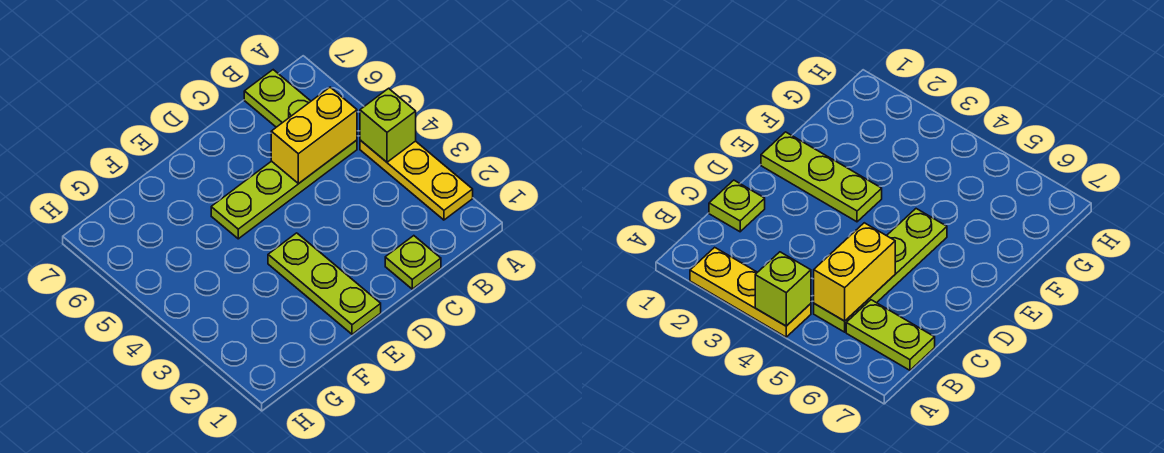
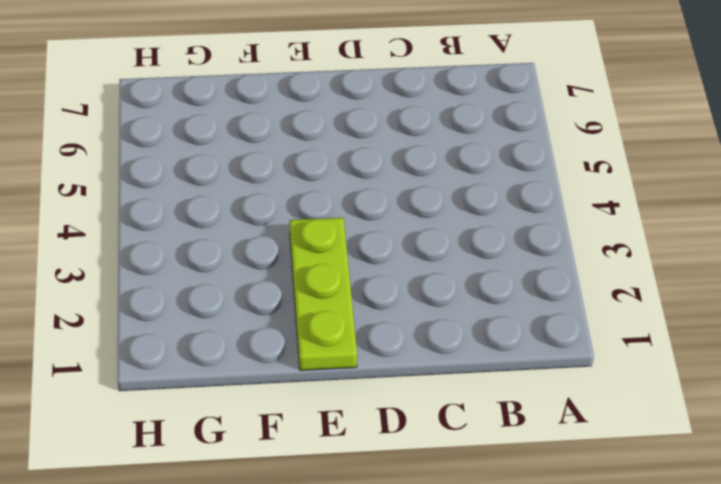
none -> yellow 1x3 plate [360,140,473,220]
none -> lime 1x4 plate [211,140,357,239]

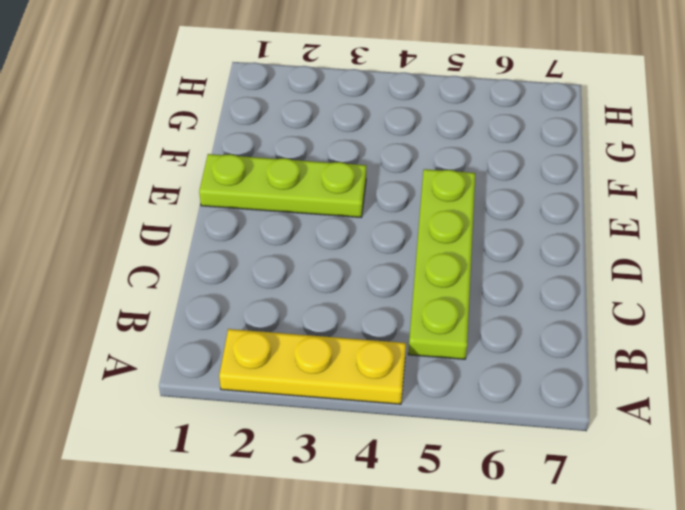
none -> lime 1x2 plate [244,70,311,127]
none -> lime 1x1 plate [385,236,441,289]

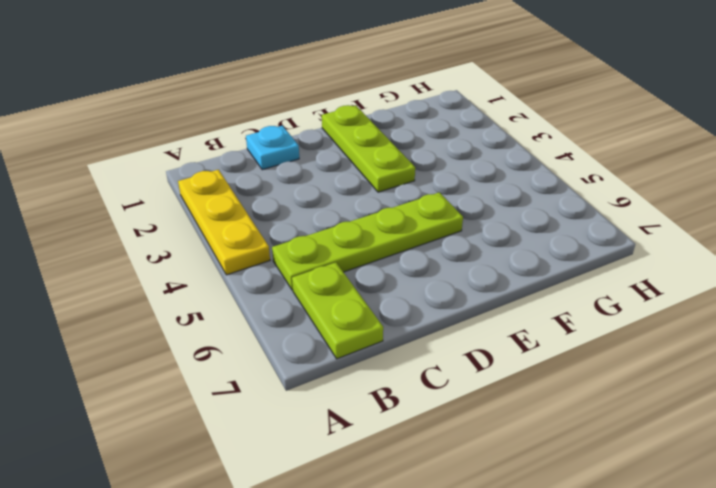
cyan 1x1 plate [246,126,299,170] -> lime 1x1 plate [385,236,441,289]
none -> lime 1x1 brick [360,88,416,162]
none -> yellow 1x2 brick [271,87,357,184]

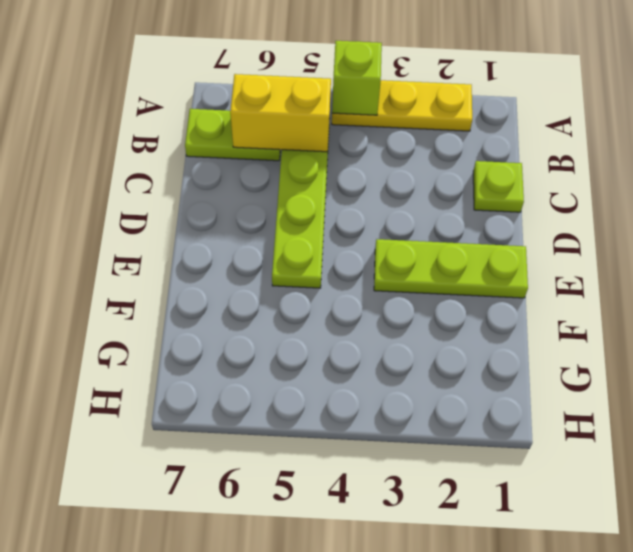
yellow 1x2 brick [230,74,331,152] -> yellow 1x2 brick turned to [271,87,357,184]

